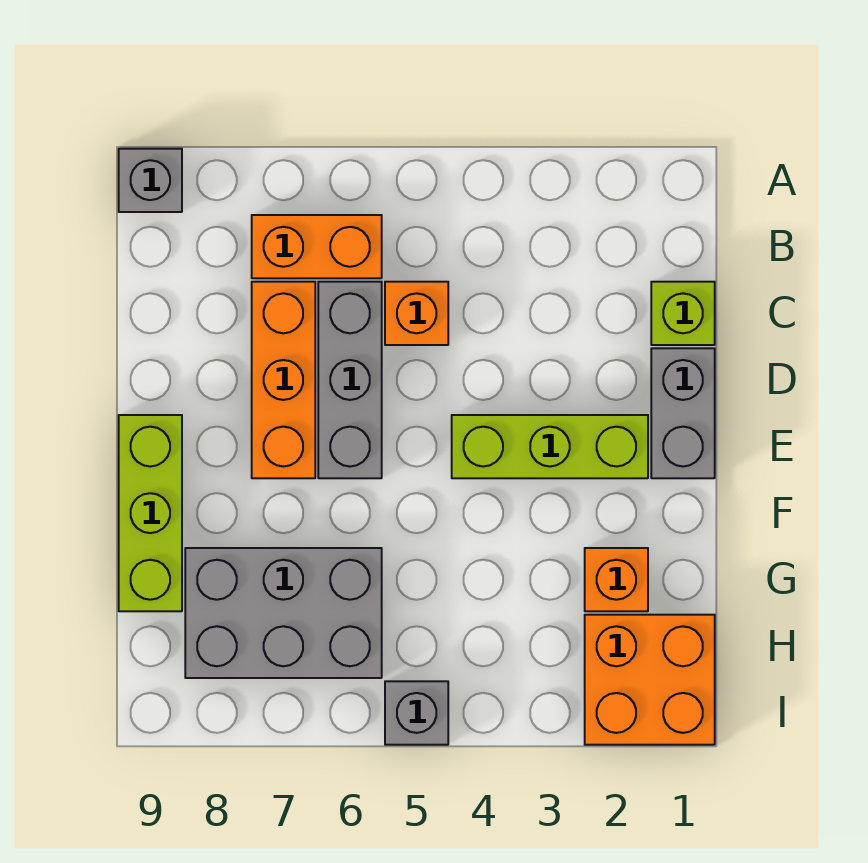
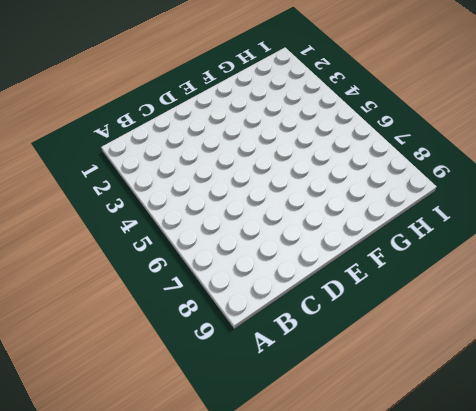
none -> grey 1x1 brick [119,149,182,212]
none -> orange 1x2 brick [252,215,382,278]
none -> lime 1x1 brick [651,282,715,345]

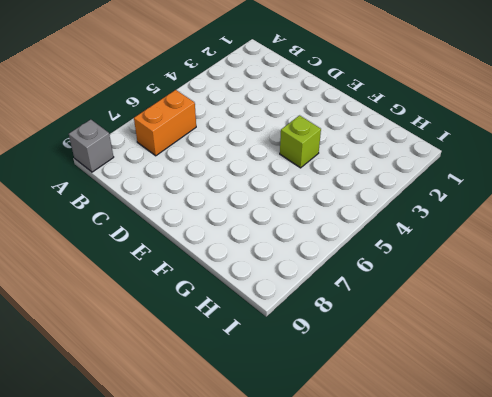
lime 1x1 brick [280,115,321,168] -> lime 1x1 brick moved to [651,282,715,345]
none -> orange 1x1 brick [385,282,448,345]
none -> grey 1x3 brick [318,282,382,478]
none -> orange 1x3 brick [252,282,315,478]

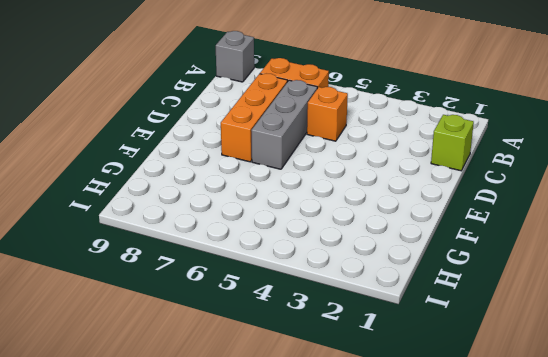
none -> grey 1x2 brick [651,348,715,478]
none -> lime 1x3 brick [452,415,648,478]
none -> lime 1x3 brick [119,415,182,611]

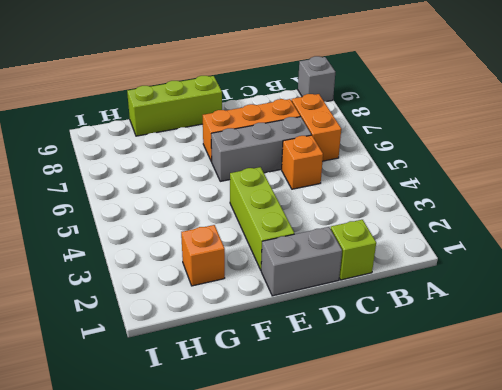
none -> grey 2x3 brick [185,548,382,678]
none -> orange 2x2 brick [585,615,715,745]
none -> grey 1x1 brick [385,681,448,745]

